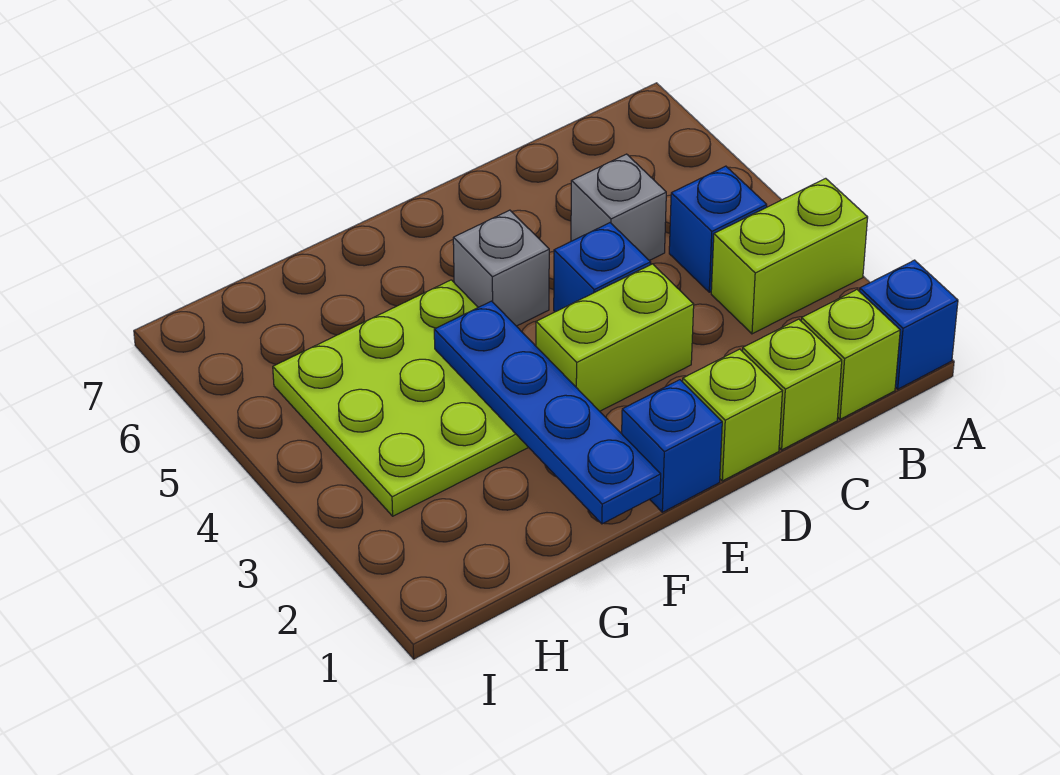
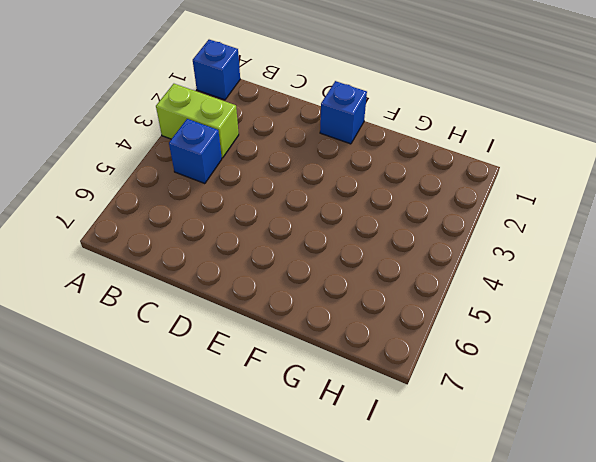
none -> lime 1x1 brick [801,290,900,419]
none -> lime 1x1 brick [742,319,842,450]
none -> grey 1x1 brick [571,154,666,260]

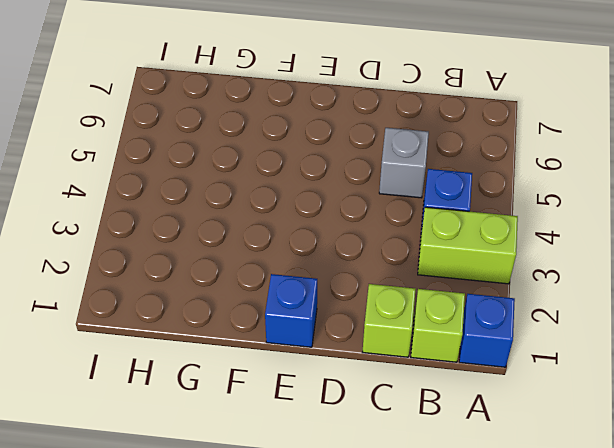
none -> lime 1x1 brick [683,349,782,481]
none -> lime 1x2 brick [536,264,694,411]
none -> blue 1x1 brick [554,223,651,312]

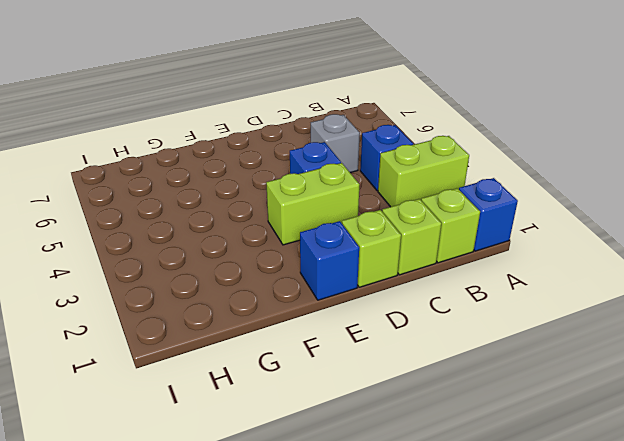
none -> grey 1x1 brick [453,210,549,326]
none -> lime 3x3 plate [273,280,529,516]
none -> blue 1x4 plate [434,301,661,524]

